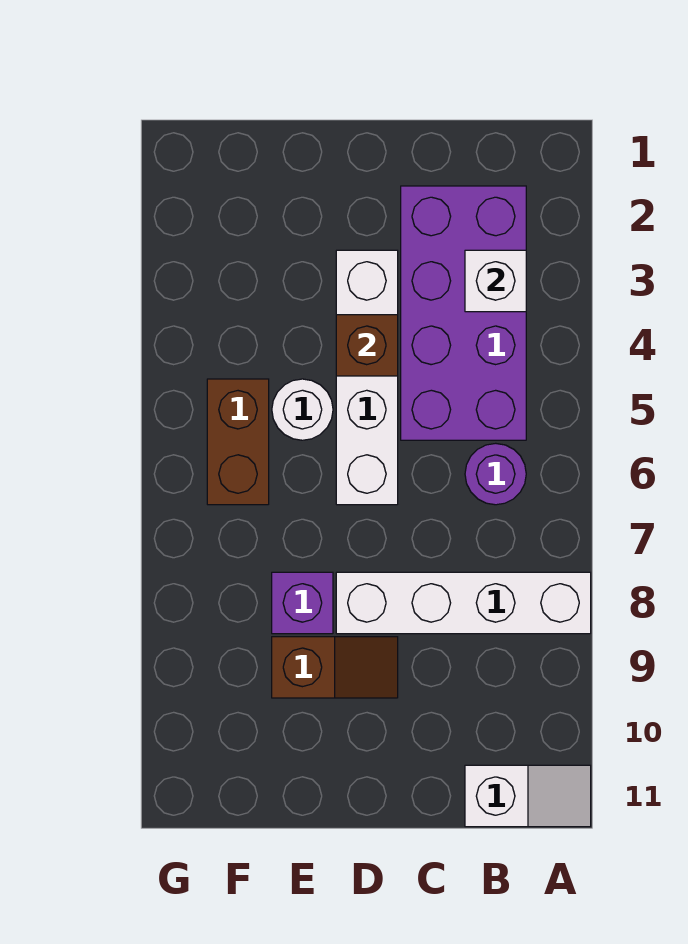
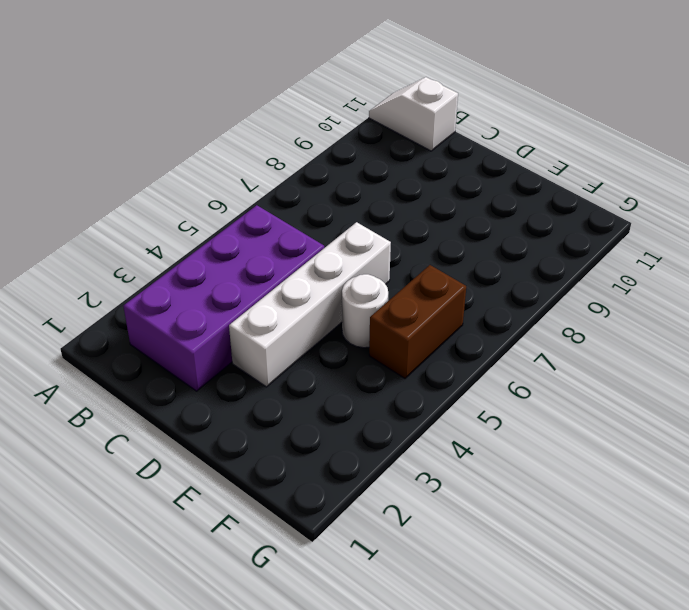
none -> white 1x4 brick [336,572,591,634]
none -> purple 1x1 round brick [465,443,526,505]

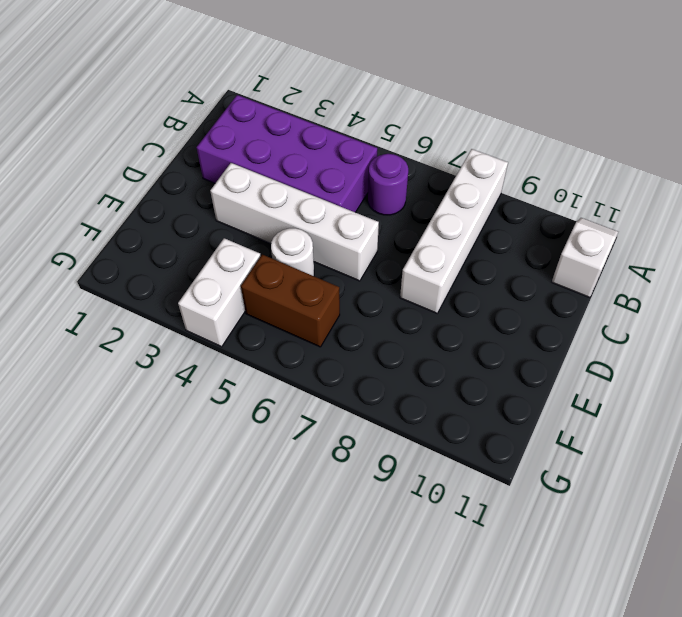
white 1x2 brick [178,238,261,347] -> none
none -> brown 1x2 slope [272,637,398,698]
none -> purple 1x1 brick [272,572,333,634]

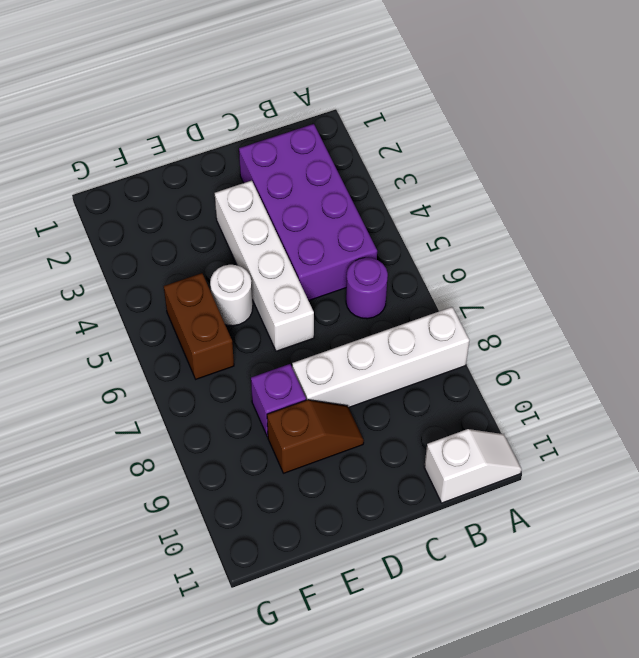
none -> white 1x1 brick [465,250,526,312]
none -> brown 1x1 brick [336,315,398,376]

